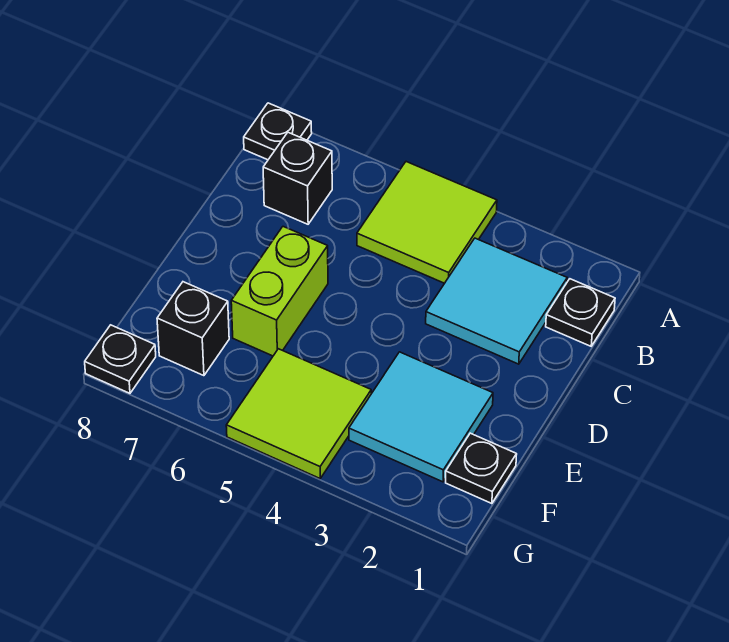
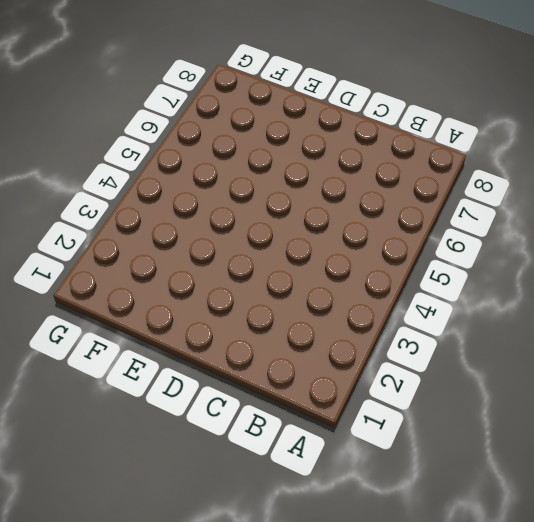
none -> lime 2x2 tile [357,162,497,283]
none -> black 1x1 plate [244,103,312,160]

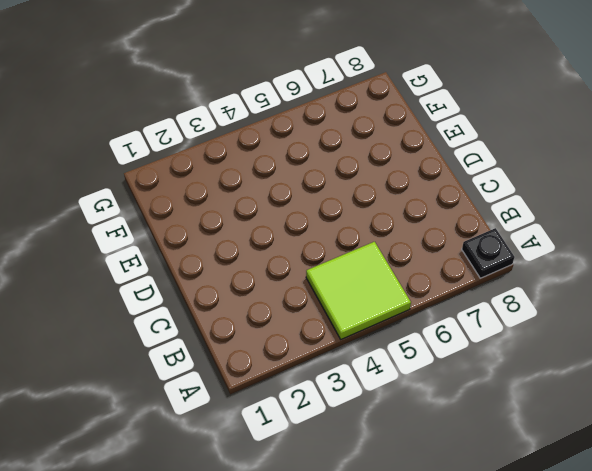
none -> black 1x1 plate [546,279,615,346]
none -> cyan 2x2 tile [426,238,567,364]

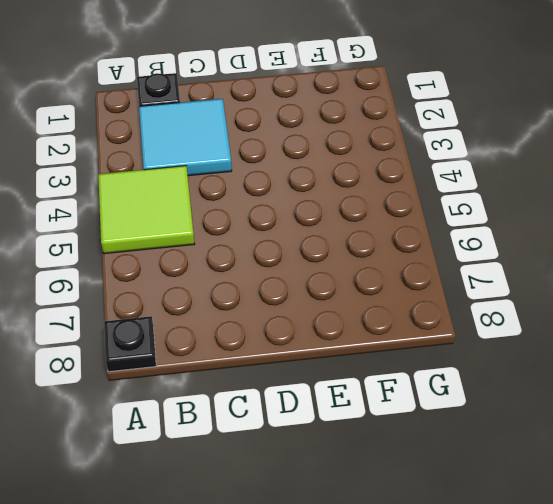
none -> black 1x1 brick [263,132,332,224]
none -> lime 1x2 brick [231,227,328,356]

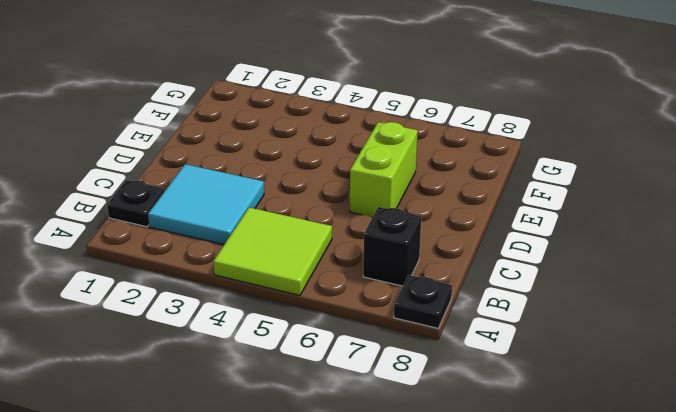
none -> cyan 2x2 tile [349,352,493,482]
none -> black 1x1 plate [446,433,517,504]

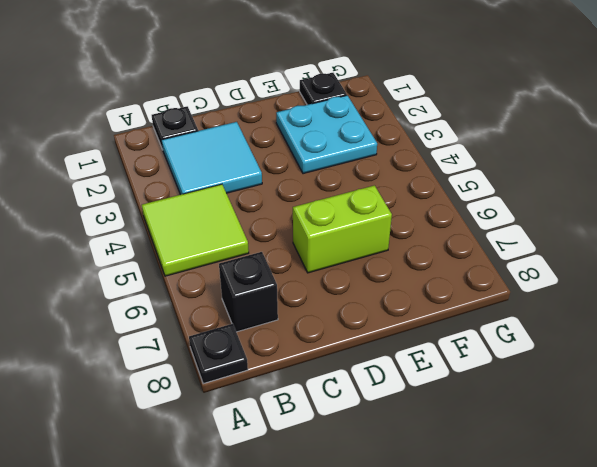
cyan 2x2 plate [276,95,377,174] -> cyan 2x2 tile [349,352,493,482]
none -> lime 2x2 tile [226,349,371,478]
none -> black 1x1 brick [157,282,229,376]

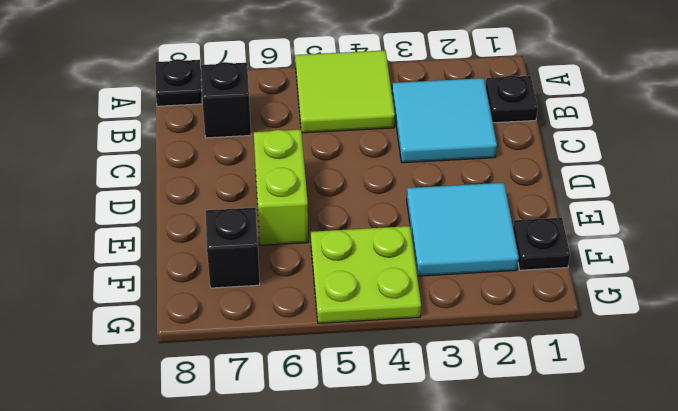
lime 2x2 plate [311,226,421,323] -> lime 2x2 tile [226,349,371,478]
none -> black 1x1 plate [85,325,156,393]

